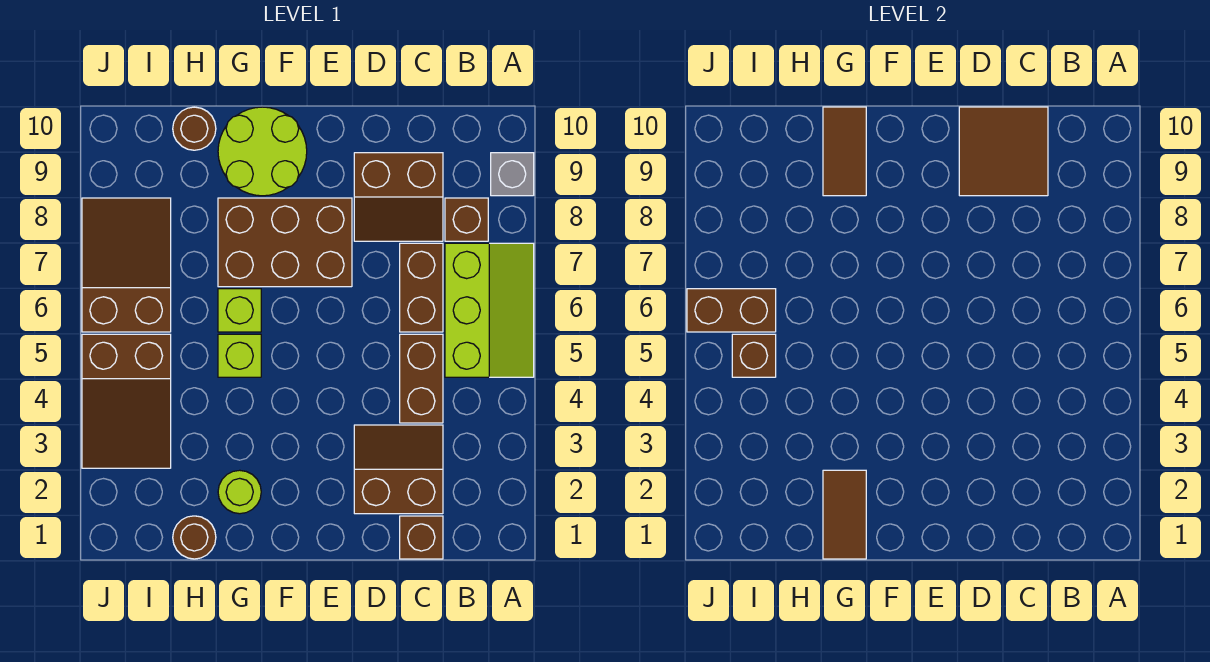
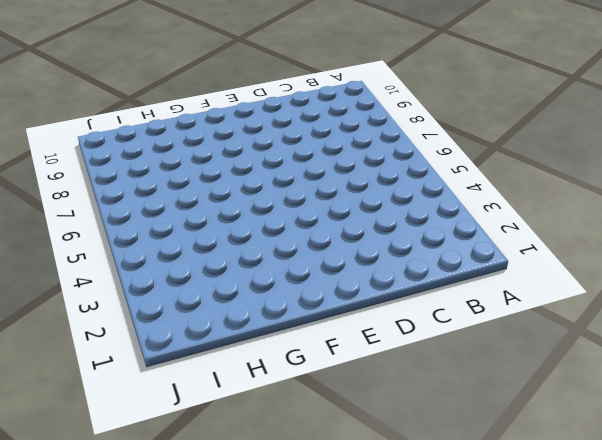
none -> lime 2x3 slope [445,243,534,377]
none -> grey 1x1 brick [491,153,534,196]
none -> brown 1x1 brick [445,198,488,241]

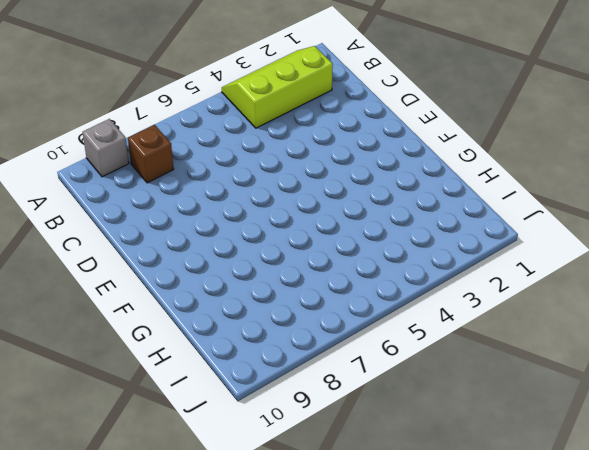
lime 2x3 slope [222,46,333,128] -> lime 2x3 slope moved to [445,243,534,377]
none -> brown 1x1 brick [400,516,443,559]
none -> brown 2x2 slope [354,425,443,514]
none -> brown 1x2 brick [400,334,443,423]

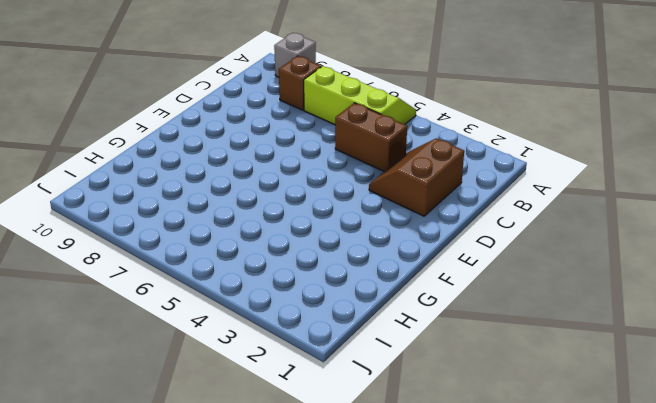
none -> brown 1x1 brick [400,516,443,559]
none -> brown 1x2 brick [400,243,443,332]
none -> brown 2x2 slope [354,153,443,241]

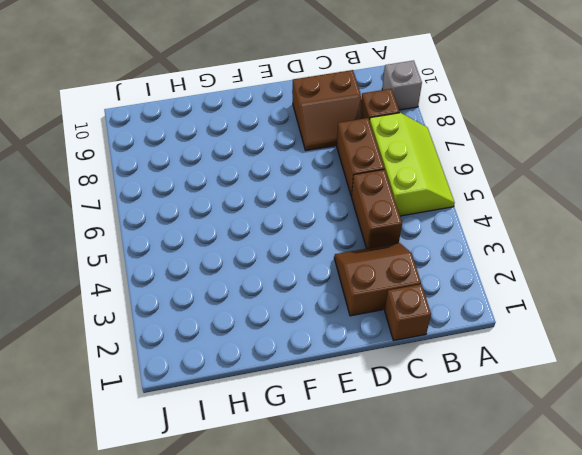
none -> brown 2x3 brick [218,198,352,287]
none -> lime 2x2 round brick [218,107,307,196]
none -> lime 1x1 round brick [218,470,261,514]

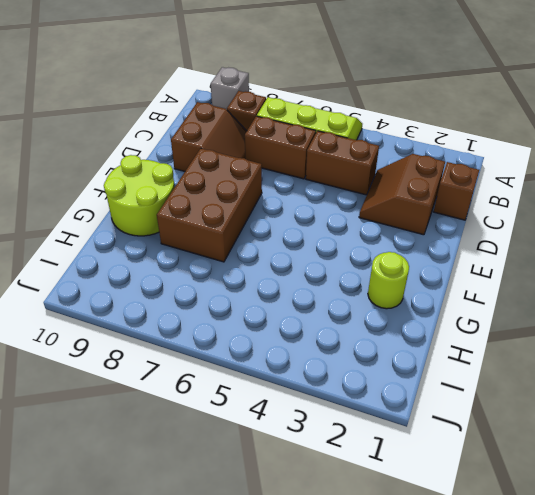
none -> lime 1x1 brick [218,334,261,377]
none -> lime 1x1 brick [218,289,261,332]
none -> brown 1x1 round brick [173,516,216,559]

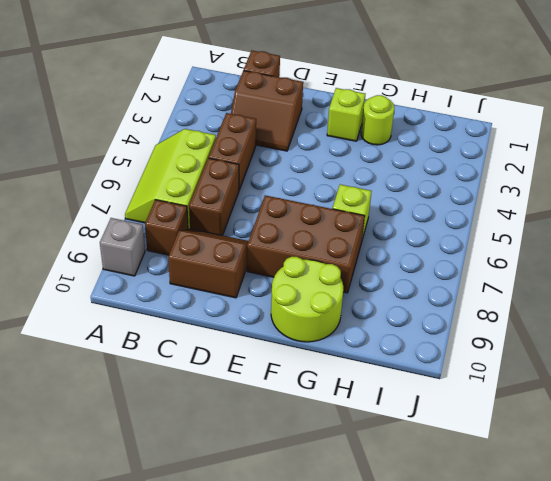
lime 1x1 brick [327,88,365,141] -> lime 1x1 brick moved to [218,334,261,377]
none -> brown 1x1 round brick [173,516,216,559]
none -> brown 1x1 round brick [173,107,216,150]
none -> brown 2x3 slope [82,334,171,468]

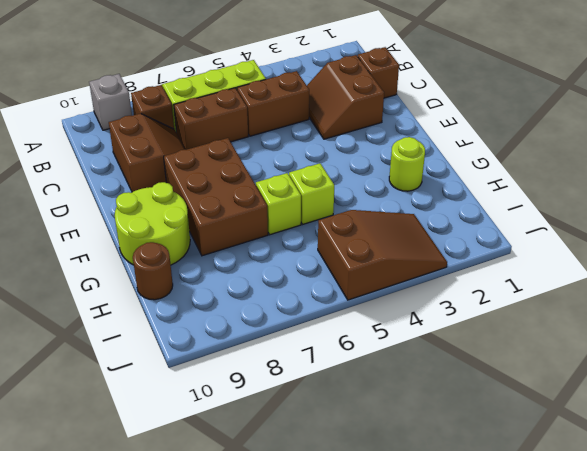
none -> brown 1x1 round brick [173,516,216,559]
none -> brown 2x3 slope [82,198,171,332]
none -> brown 2x2 tile [959,107,1048,196]

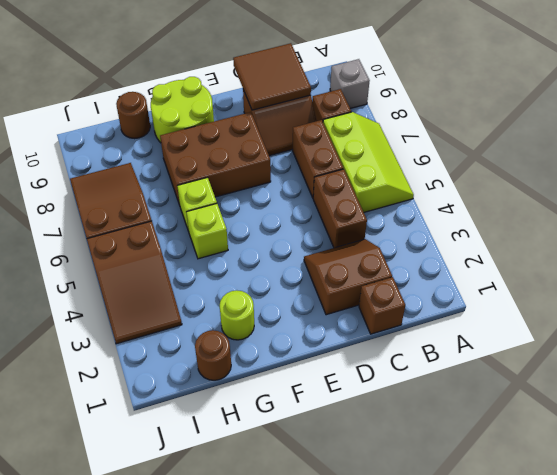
none -> brown 1x2 tile [823,470,866,559]
none -> brown 1x2 tile [823,107,866,196]
none -> brown 1x1 brick [732,334,776,377]

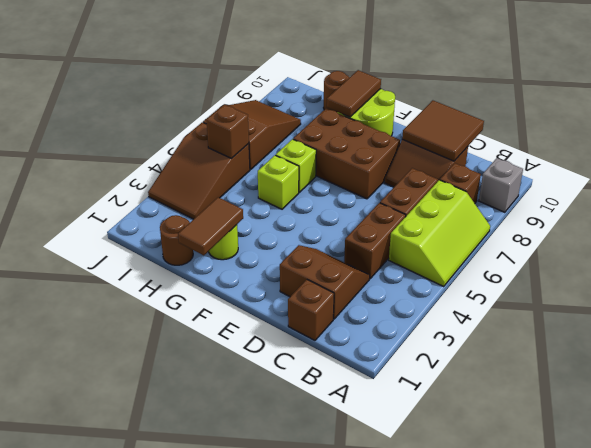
none -> brown 1x2 brick [687,289,776,332]

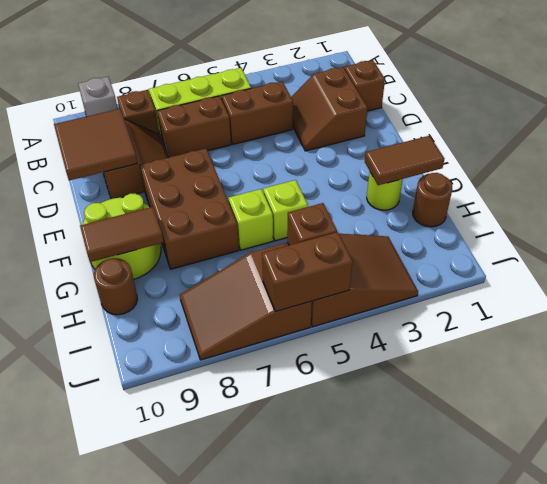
brown 1x2 brick [262,232,353,312] -> brown 1x2 brick turned to [687,289,776,332]

